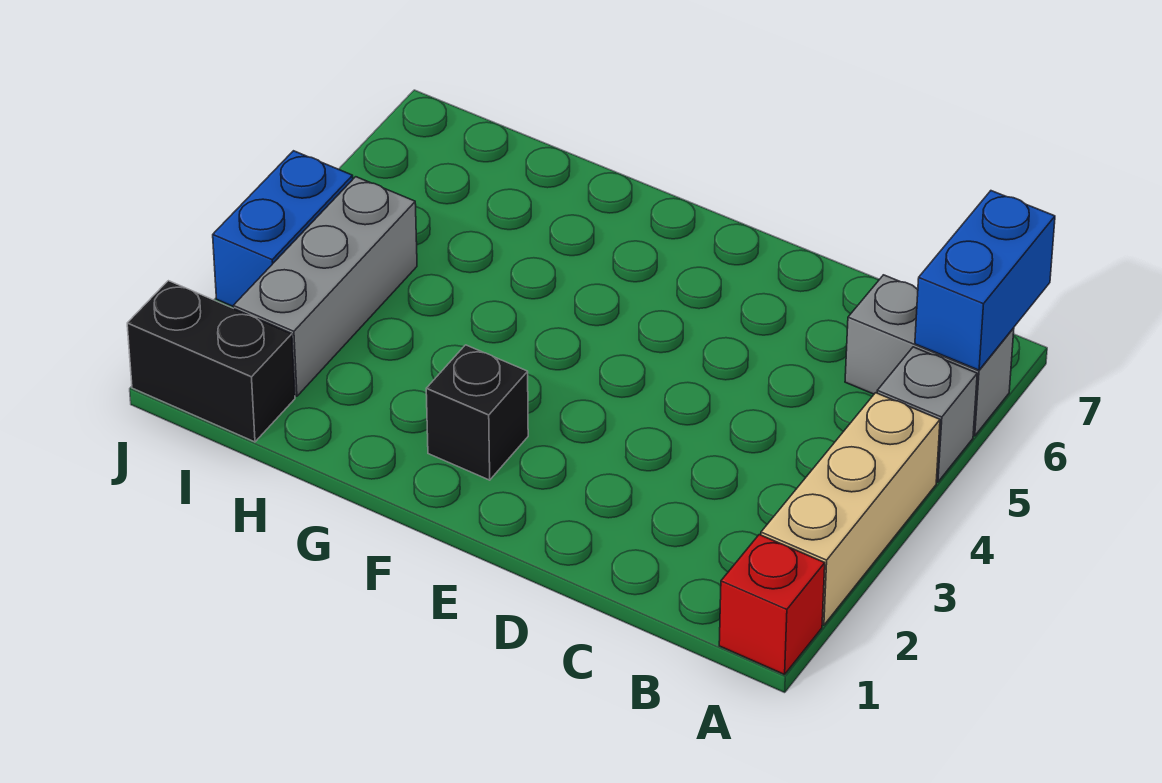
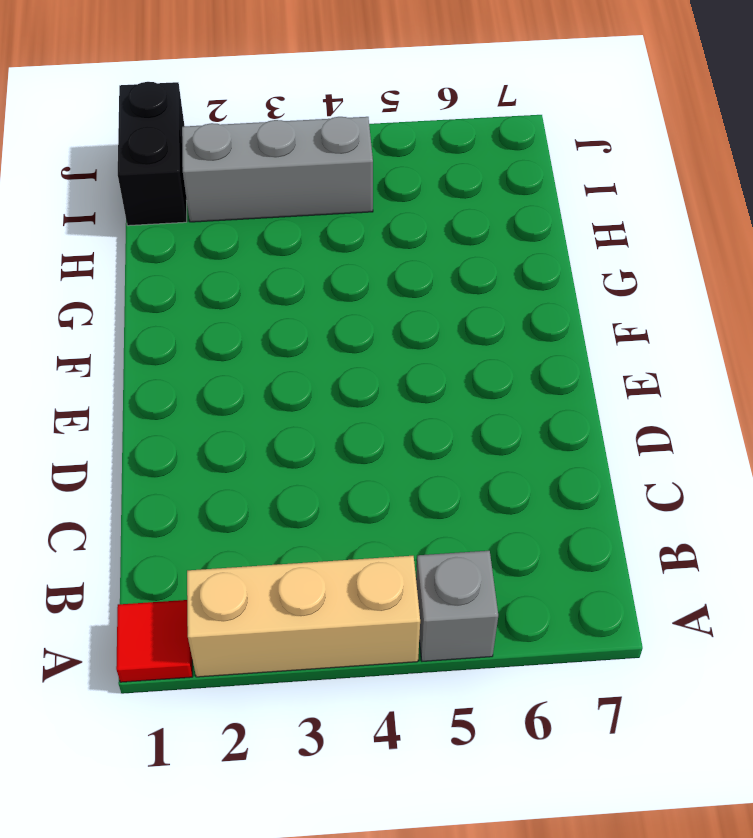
red 1x1 tile [116,600,192,682] -> red 1x1 brick [719,535,825,675]
none -> grey 1x2 brick [845,275,1014,436]
none -> black 1x1 brick [426,345,528,480]

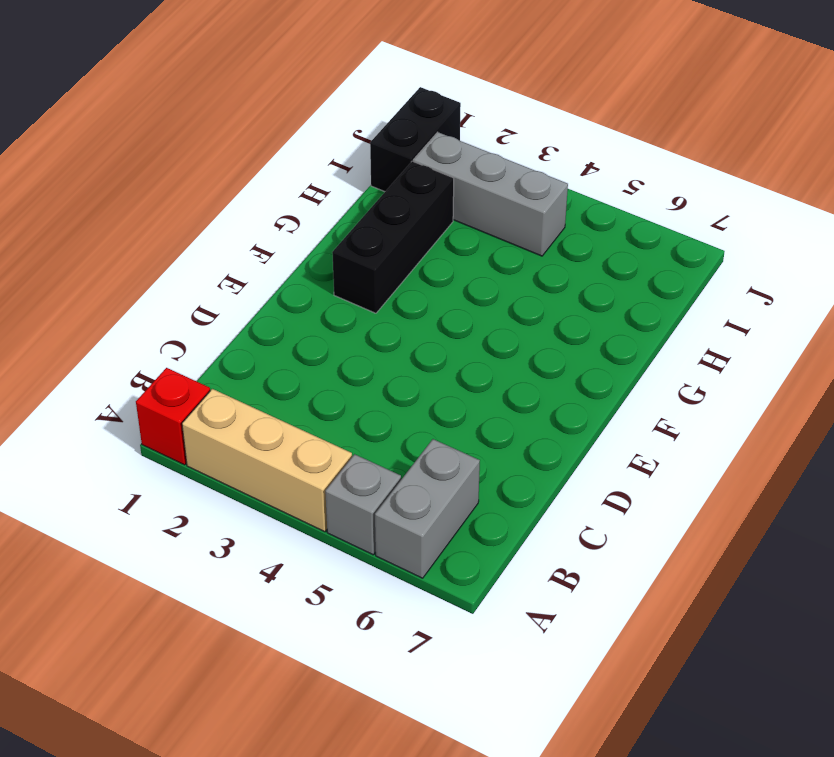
black 1x3 brick [332,161,454,313] -> black 1x1 brick [426,345,528,480]
none -> blue 1x2 brick [213,151,353,306]
none -> blue 1x2 brick [915,191,1055,370]

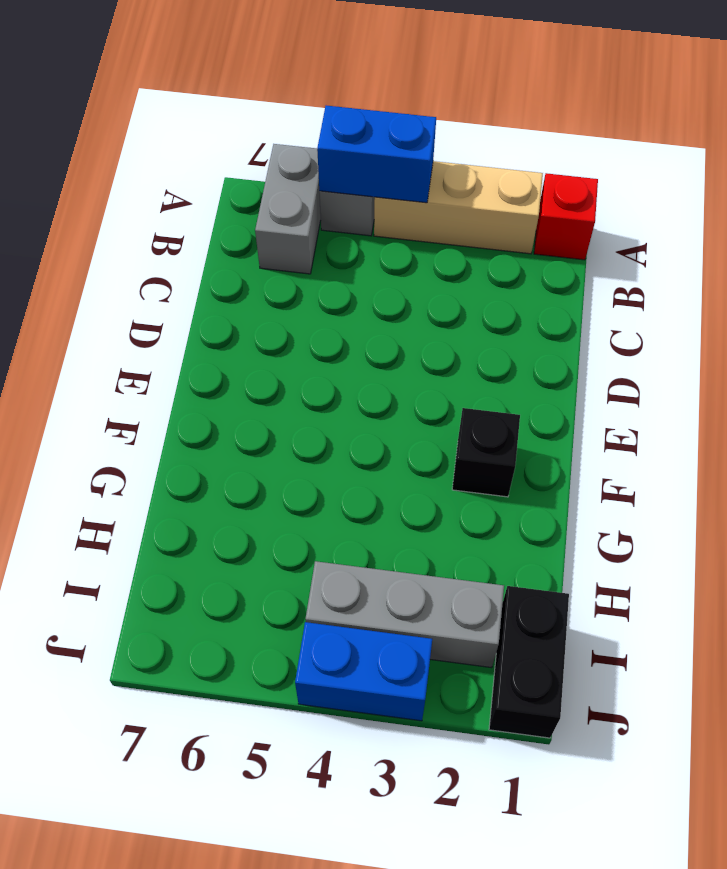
blue 1x2 brick [317,106,436,203] -> blue 1x2 brick moved to [915,191,1055,370]

